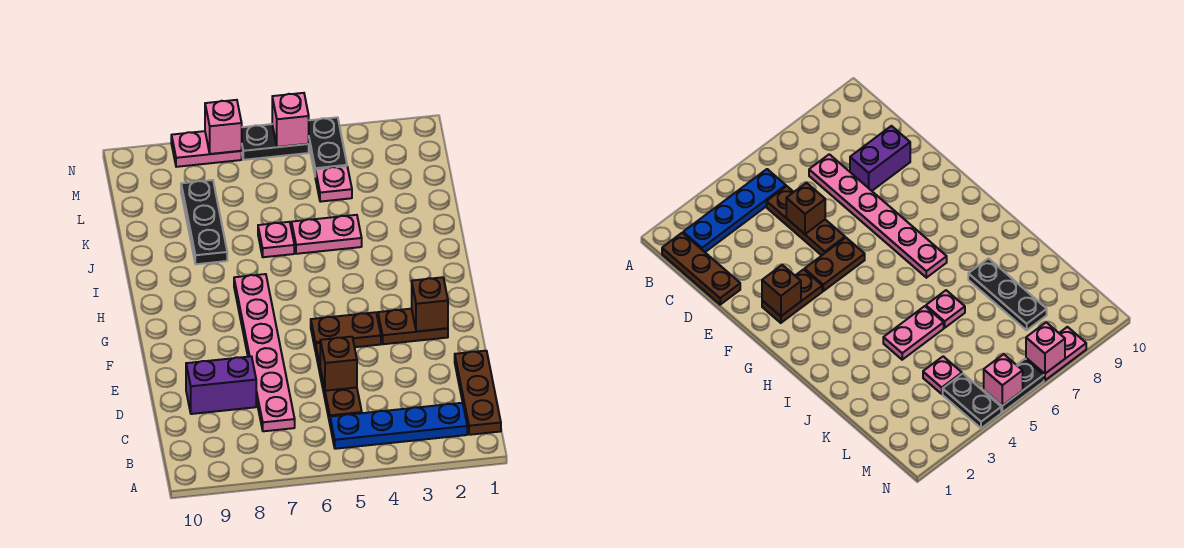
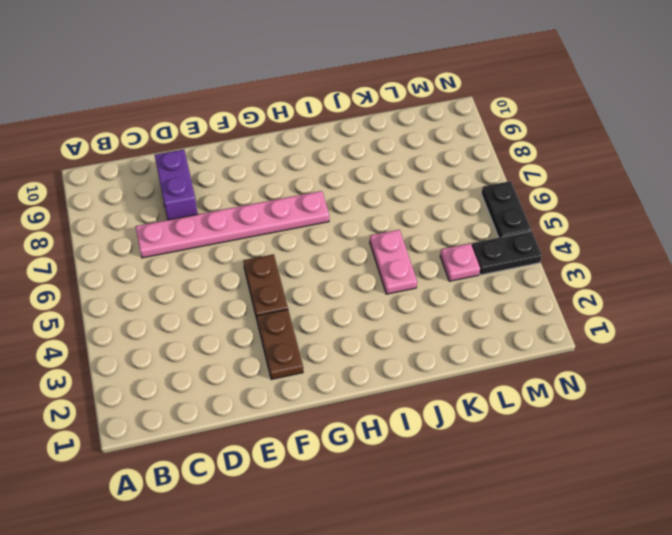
none -> brown 1x3 plate [455,351,501,435]
none -> blue 1x4 plate [330,403,467,449]
none -> brown 1x3 plate [316,343,362,423]

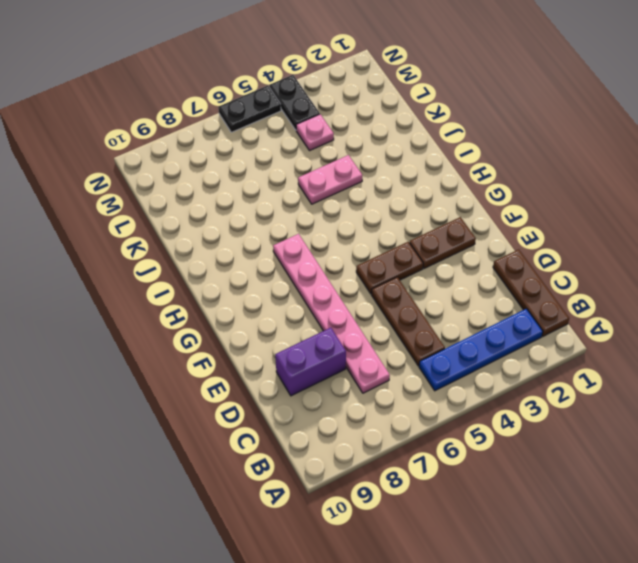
none -> pink 1x1 plate [258,222,294,257]
none -> black 1x3 plate [181,180,227,264]
none -> pink 1x2 plate [171,131,242,167]

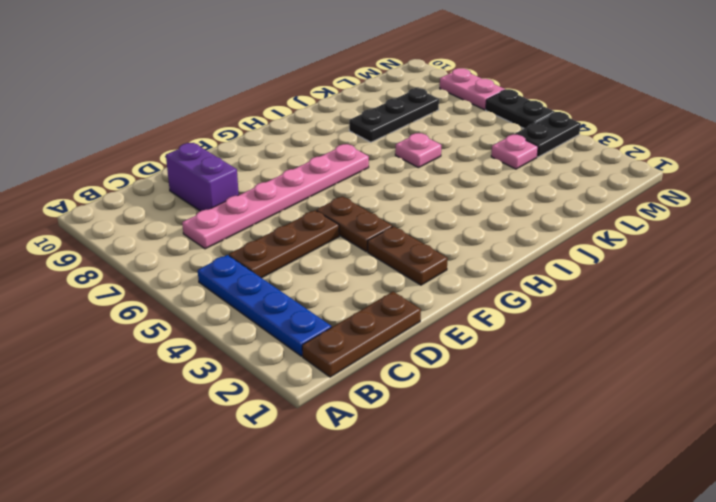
none -> pink 1x2 plate [292,215,362,254]
none -> brown 1x1 brick [320,337,357,391]
none -> brown 1x1 brick [412,277,448,332]

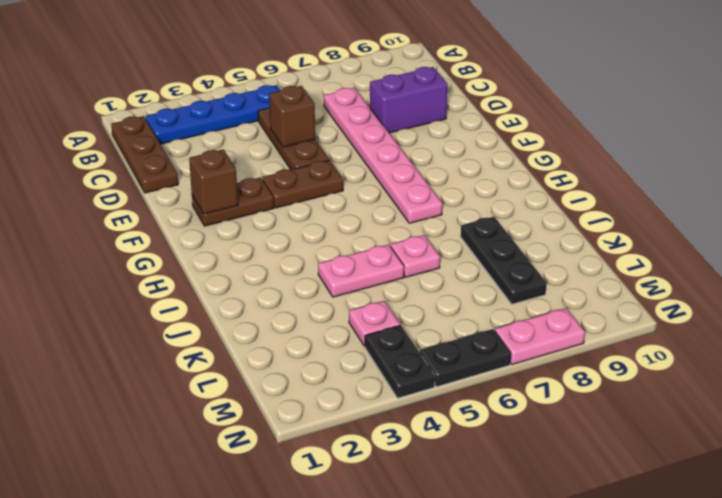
none -> pink 1x1 brick [272,93,309,147]
none -> pink 1x1 brick [205,100,242,154]

